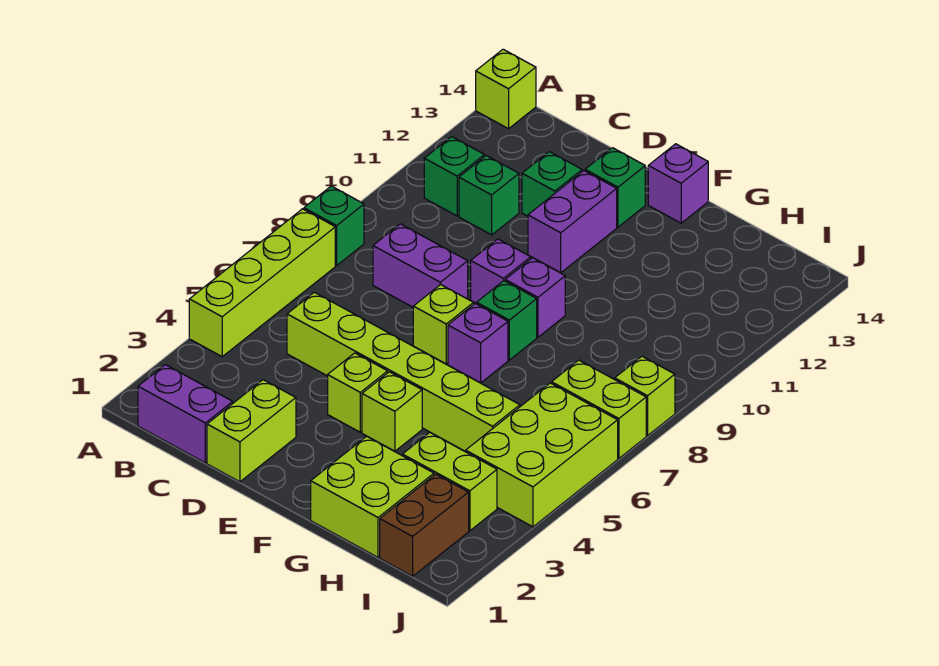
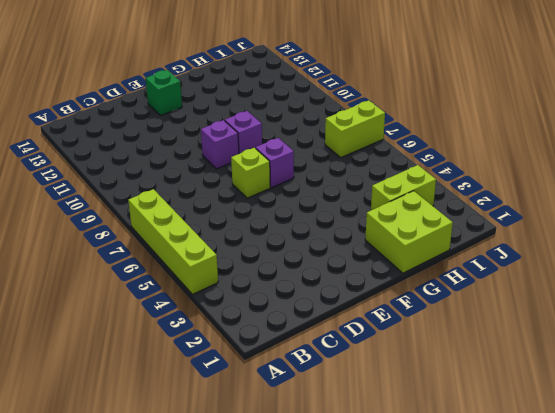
none -> green 1x1 brick [304,186,364,265]
none -> lime 1x1 brick [476,49,536,129]
none -> purple 1x2 brick [138,365,233,463]

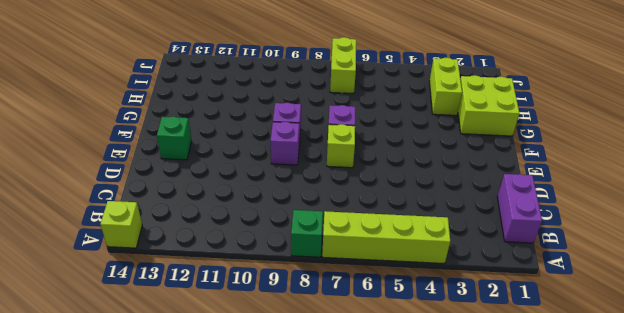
none -> green 1x1 brick [424,137,484,216]
none -> lime 1x6 brick [287,292,520,452]
none -> purple 1x2 brick [373,224,468,307]

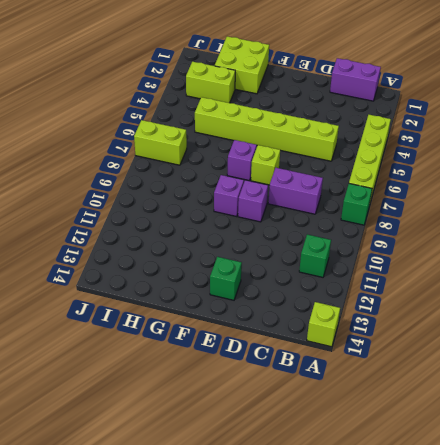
none -> green 1x1 brick [459,156,519,235]
none -> lime 1x2 brick [207,380,296,482]
none -> green 1x1 brick [522,152,582,216]

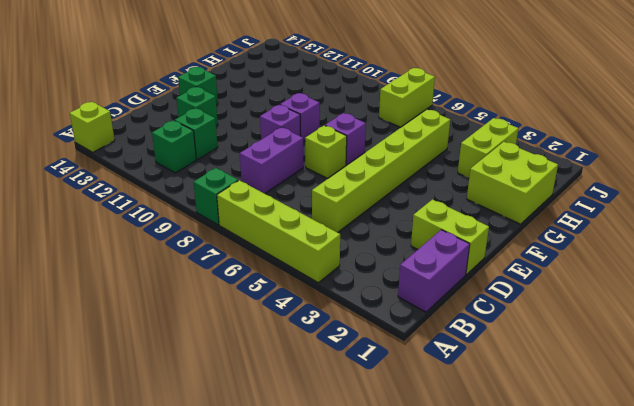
none -> lime 1x1 brick [328,353,388,432]
none -> purple 1x2 brick [528,171,617,273]
none -> lime 1x1 brick [362,372,422,451]

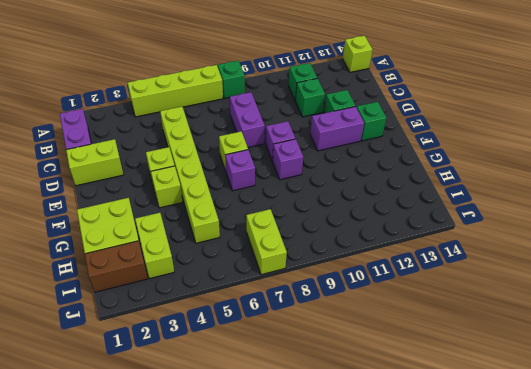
none -> green 1x1 brick [477,281,537,360]
none -> purple 1x1 brick [648,144,708,223]
none -> lime 2x3 brick [466,383,618,527]

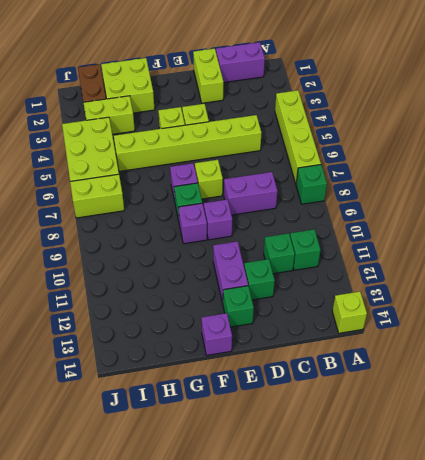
none -> lime 1x1 brick [615,356,675,436]

